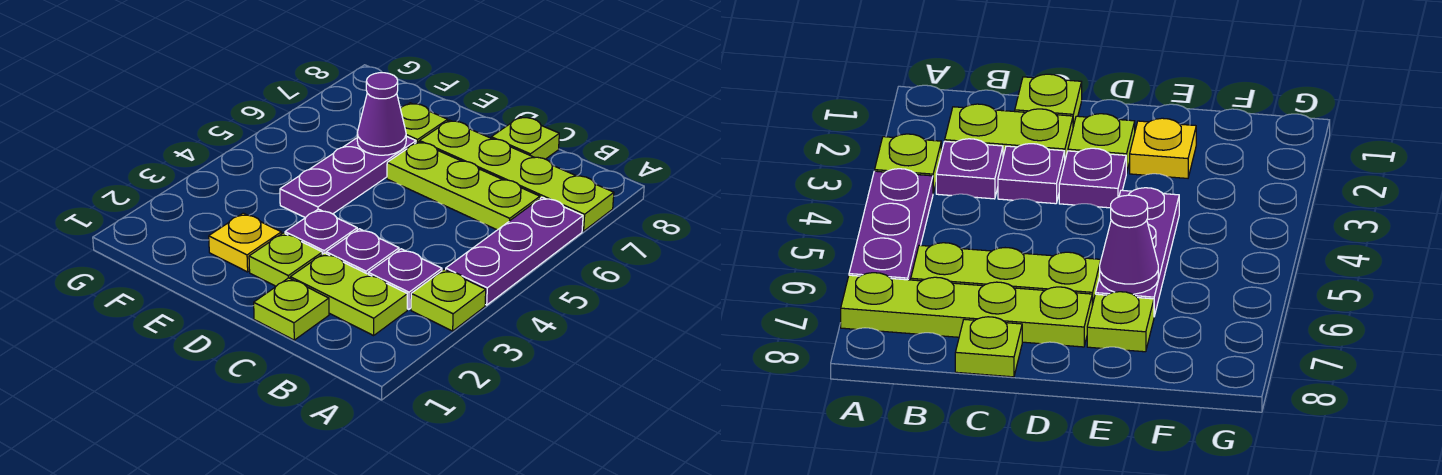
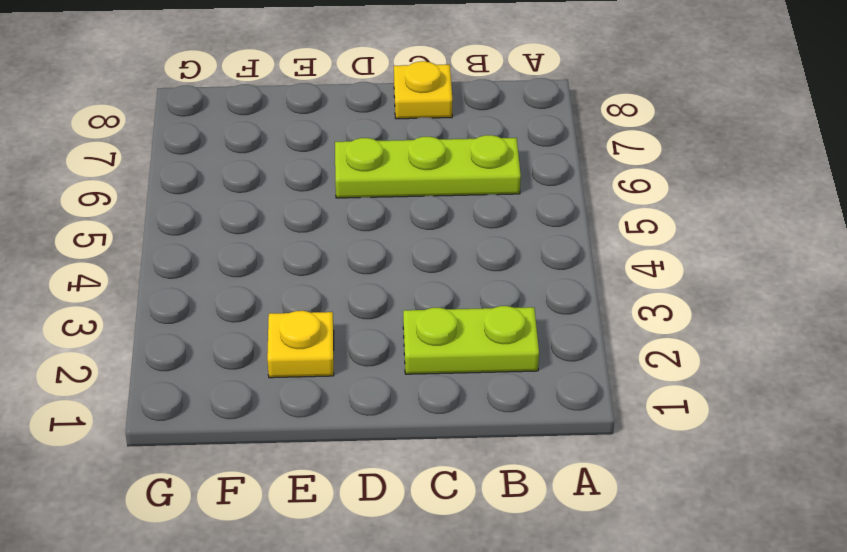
yellow 1x1 plate [394,61,452,119] -> lime 1x1 plate [491,117,559,159]
none -> lime 1x1 plate [411,269,486,331]
none -> purple 1x3 plate [446,197,583,305]
none -> lime 1x4 plate [420,120,614,231]

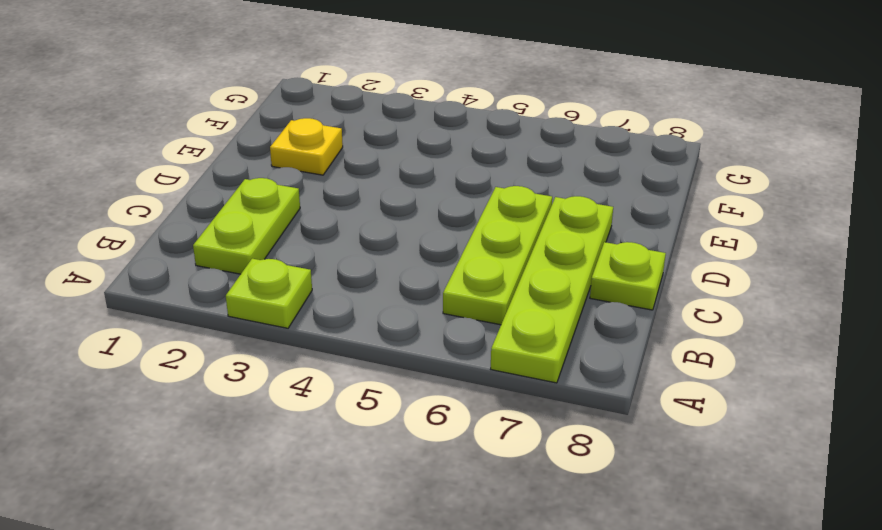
none -> purple 1x3 plate [446,197,583,305]
none -> purple 1x1 plate [368,249,442,309]
none -> lime 1x1 plate [254,278,329,340]

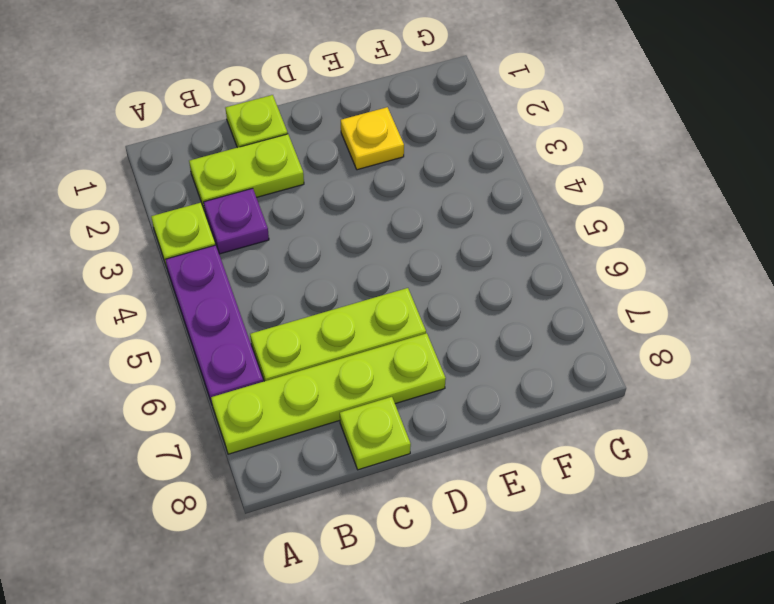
none -> purple 1x1 plate [326,229,399,274]
none -> lime 1x1 plate [249,233,322,286]
none -> purple 1x1 plate [285,209,357,254]

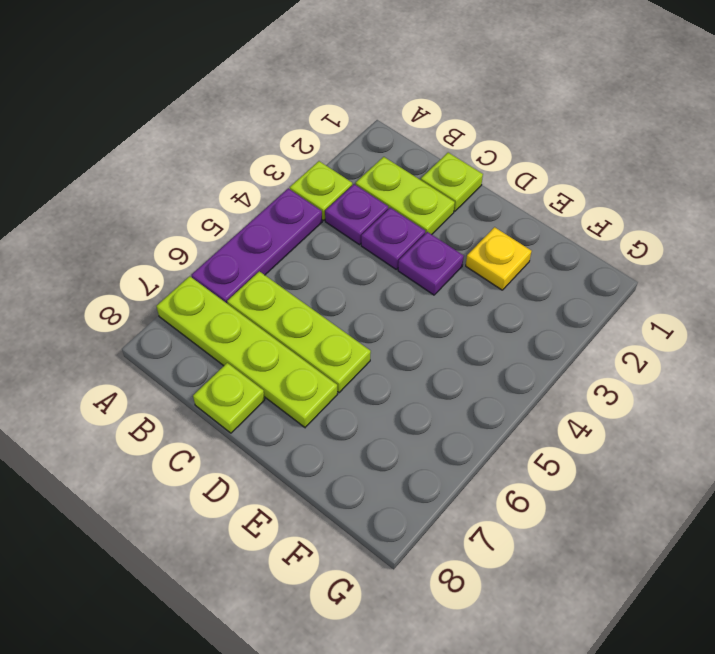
none -> lime 1x1 plate [249,233,322,286]
none -> purple 1x3 plate [280,136,416,218]
none -> lime 1x1 plate [400,103,448,143]

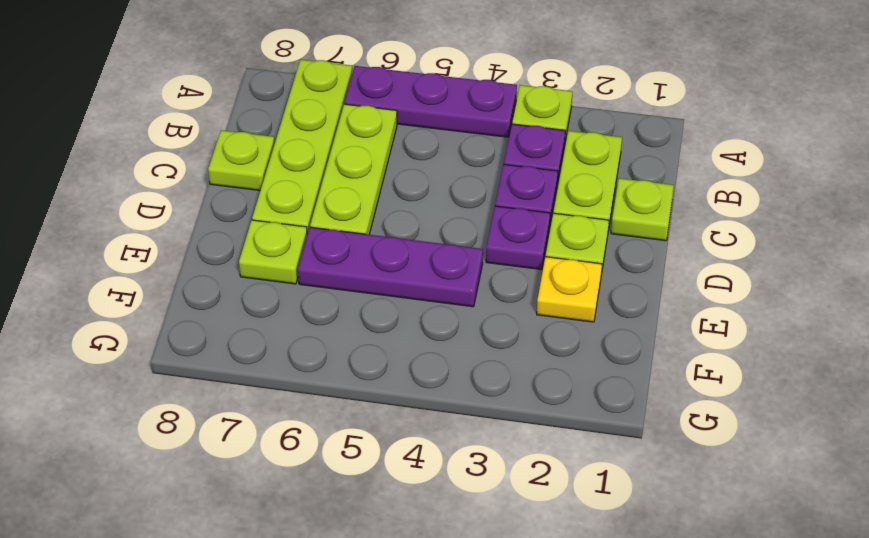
none -> purple 1x1 cone [357,73,406,155]

